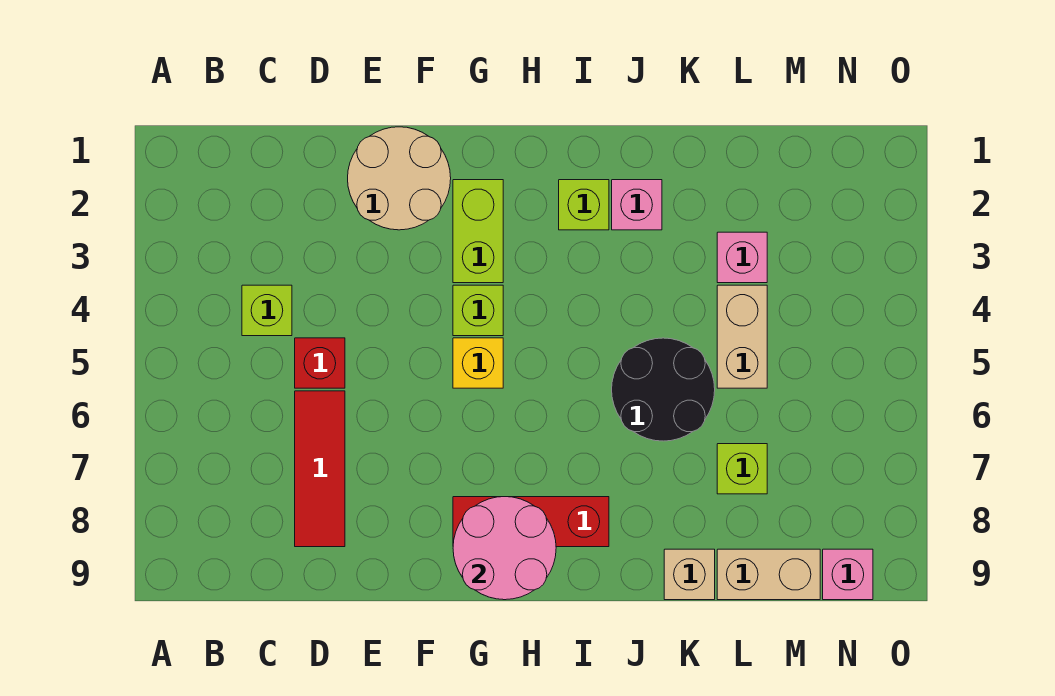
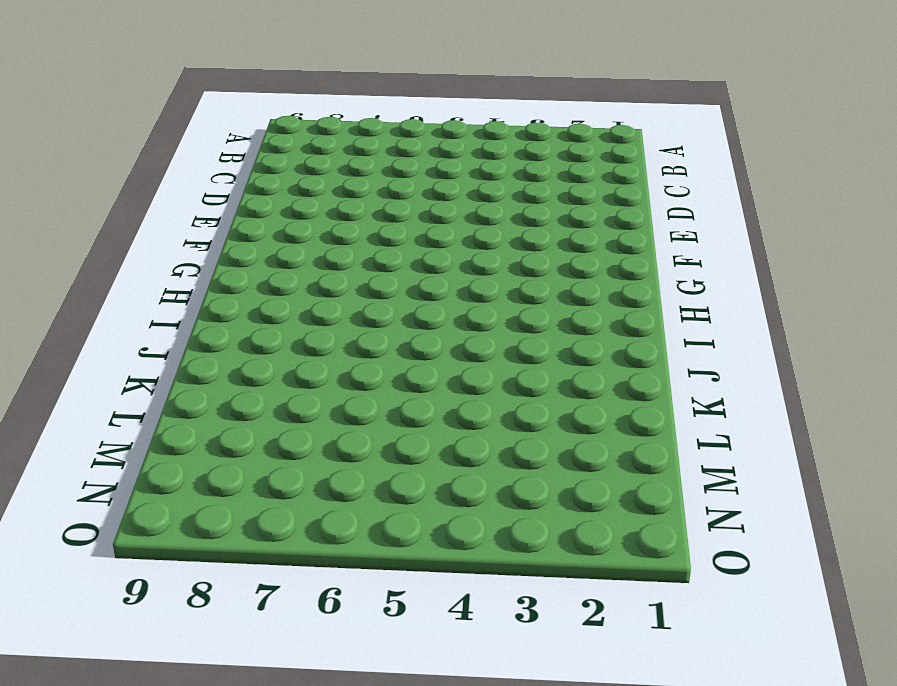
none -> lime 1x1 brick [242,285,292,336]
none -> red 1x1 brick [295,338,345,388]
none -> red 1x3 tile [295,391,345,547]

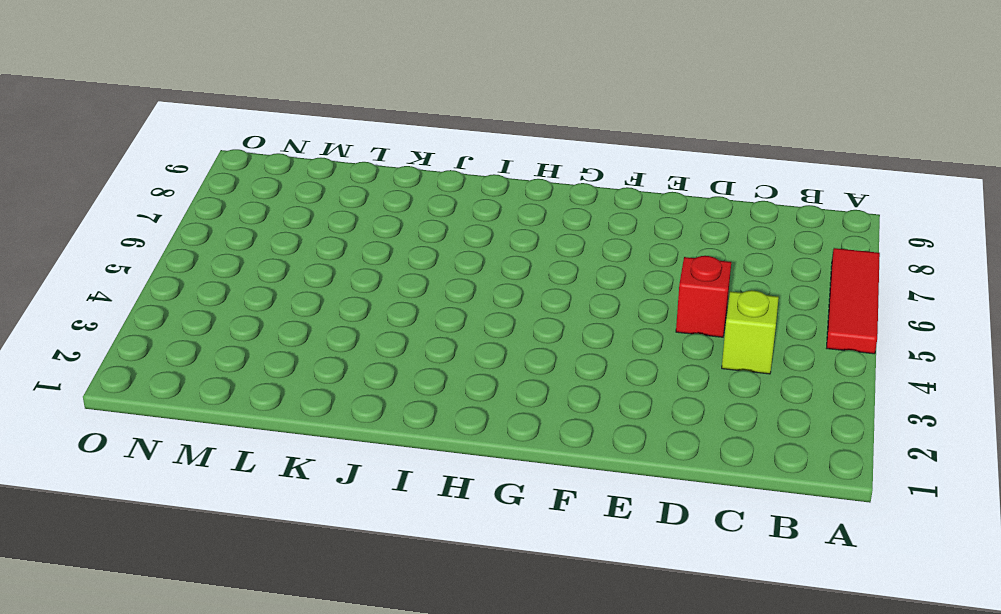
red 1x3 tile [827,248,880,354] -> red 1x3 tile moved to [295,391,345,547]
none -> tan 2x2 round brick [348,127,451,230]
none -> lime 1x2 brick [453,180,503,283]
none -> lime 1x1 brick [453,285,503,336]

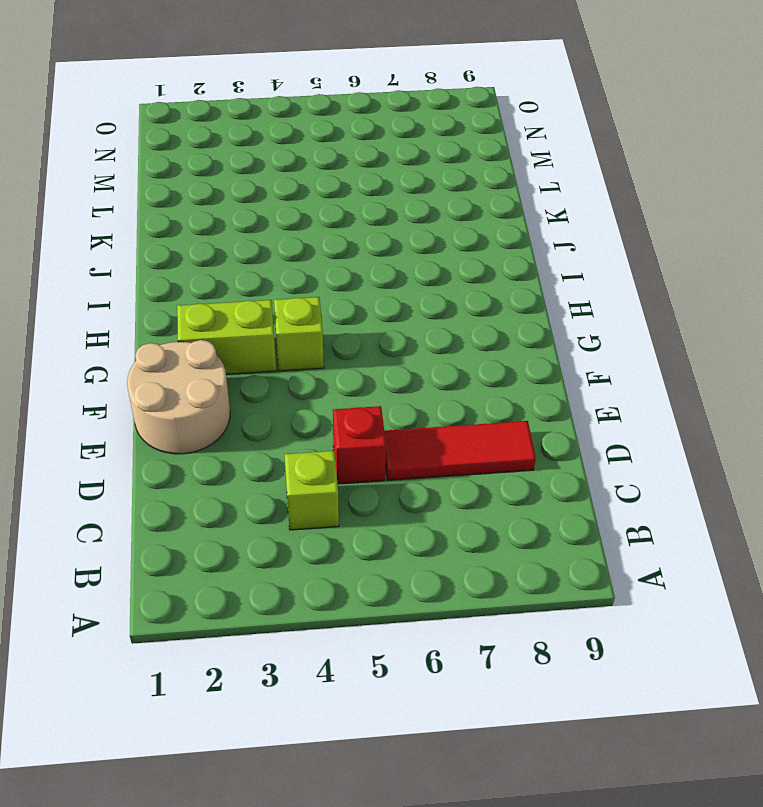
none -> yellow 1x1 brick [453,338,503,388]
none -> red 1x3 brick [453,497,609,547]
none -> lime 1x1 brick [559,180,609,230]

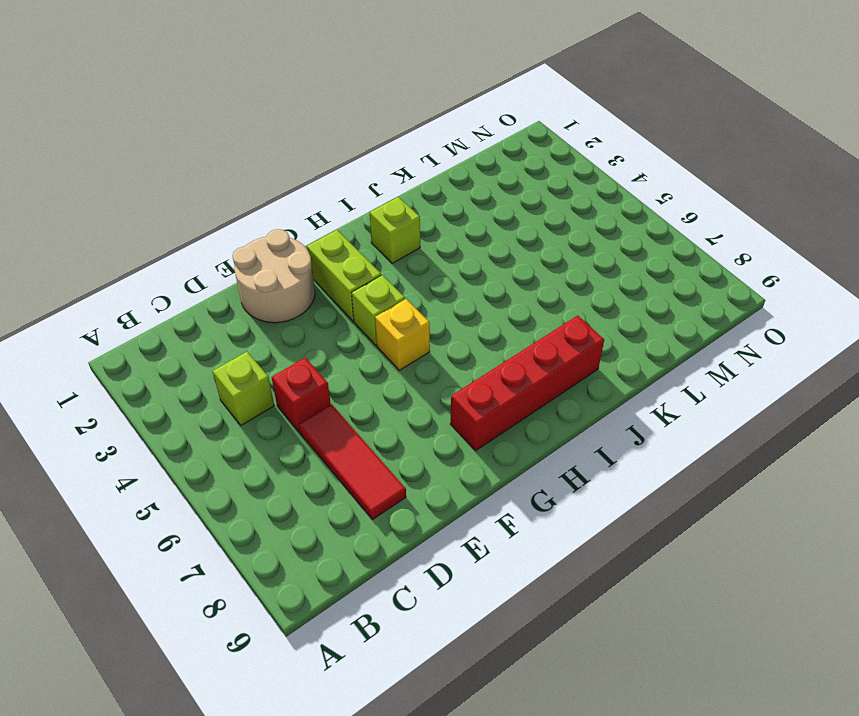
red 1x4 brick [450,316,604,451] -> red 1x3 brick [453,497,609,547]
none -> pink 1x1 brick [612,180,662,230]
none -> black 2x2 round brick [612,338,715,441]
none -> tan 1x1 brick [664,549,715,600]

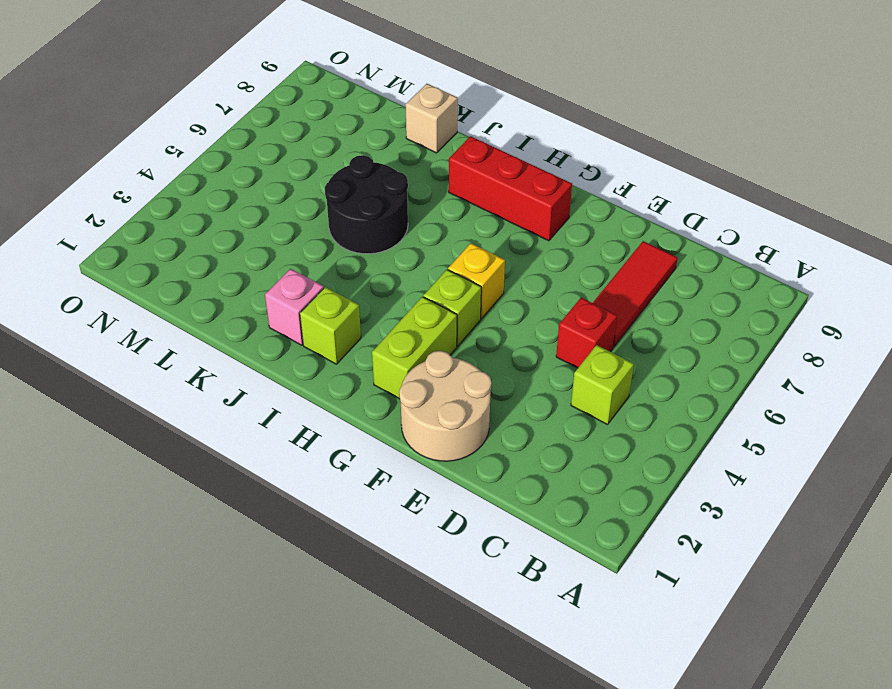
none -> pink 1x1 brick [717,232,767,283]
none -> tan 1x2 brick [717,285,767,388]
none -> lime 1x1 brick [717,444,767,494]

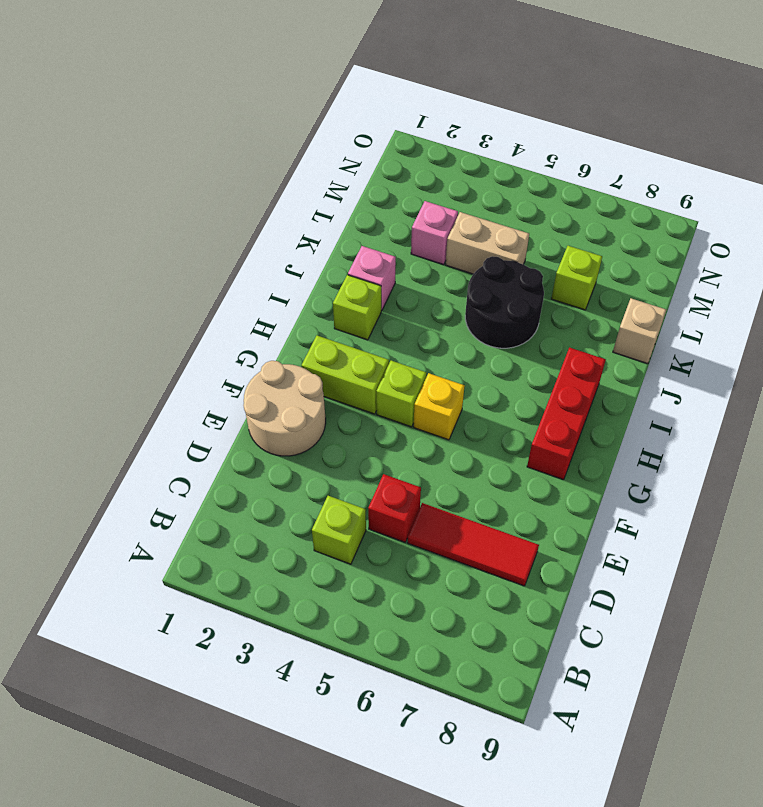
none -> tan 1x2 brick [717,549,820,600]
none -> pink 1x1 brick [823,549,873,600]
none -> pink 2x2 round brick [453,497,556,600]

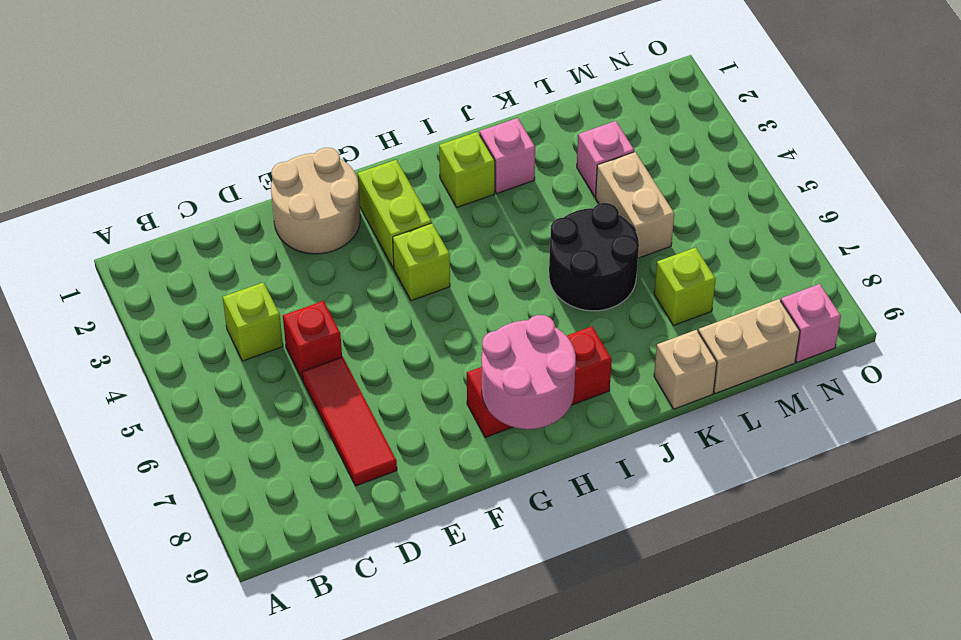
none -> yellow 1x1 brick [453,338,503,388]

